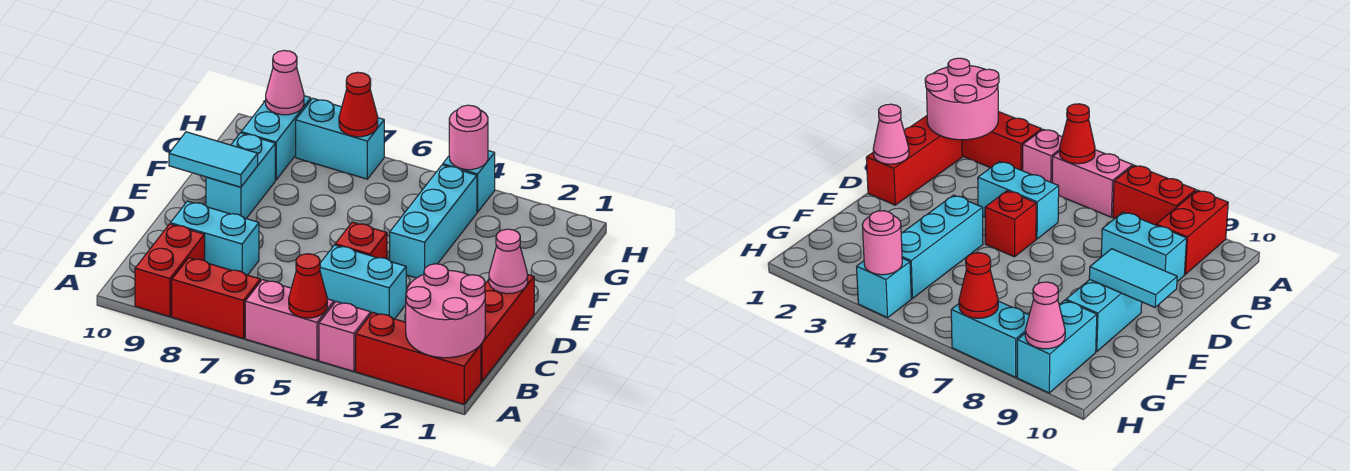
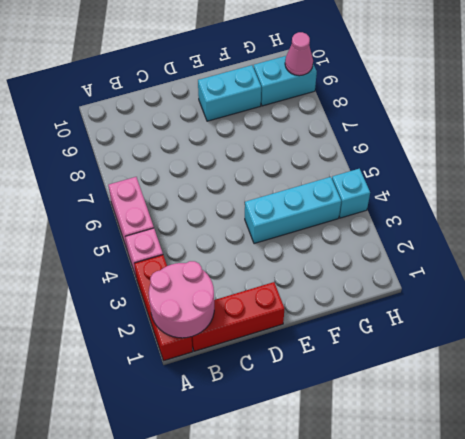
none -> red 1x2 brick [172,258,260,339]
none -> red 1x2 brick [135,224,205,317]
none -> cyan 1x2 brick [320,245,406,319]

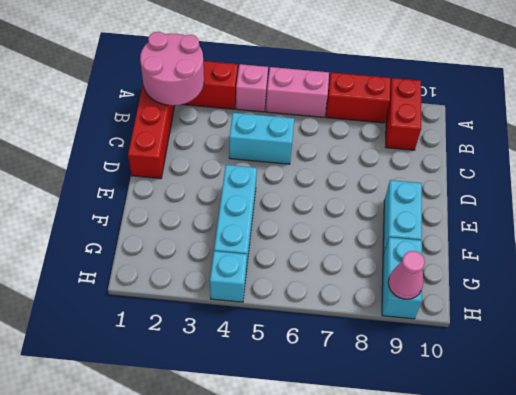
none -> cyan 1x2 brick [170,201,259,275]
none -> red 1x1 brick [335,222,387,259]
none -> cyan 1x2 brick [296,98,384,179]

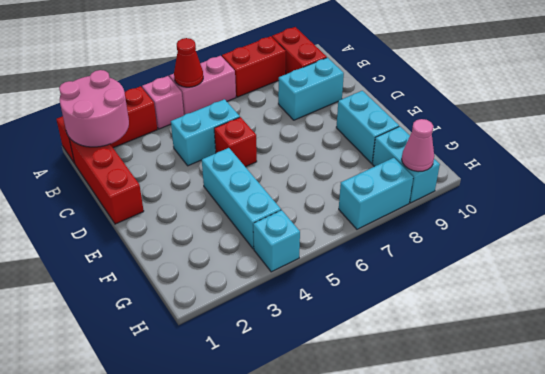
none -> pink 1x1 cone [489,229,528,294]
none -> cyan 1x2 tile [169,132,258,187]
none -> pink 1x1 round brick [449,105,488,170]

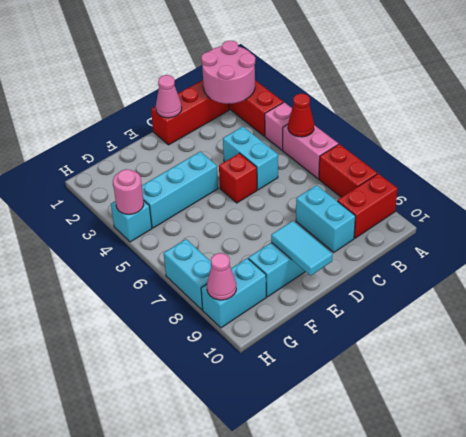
none -> red 1x1 cone [339,72,378,137]

